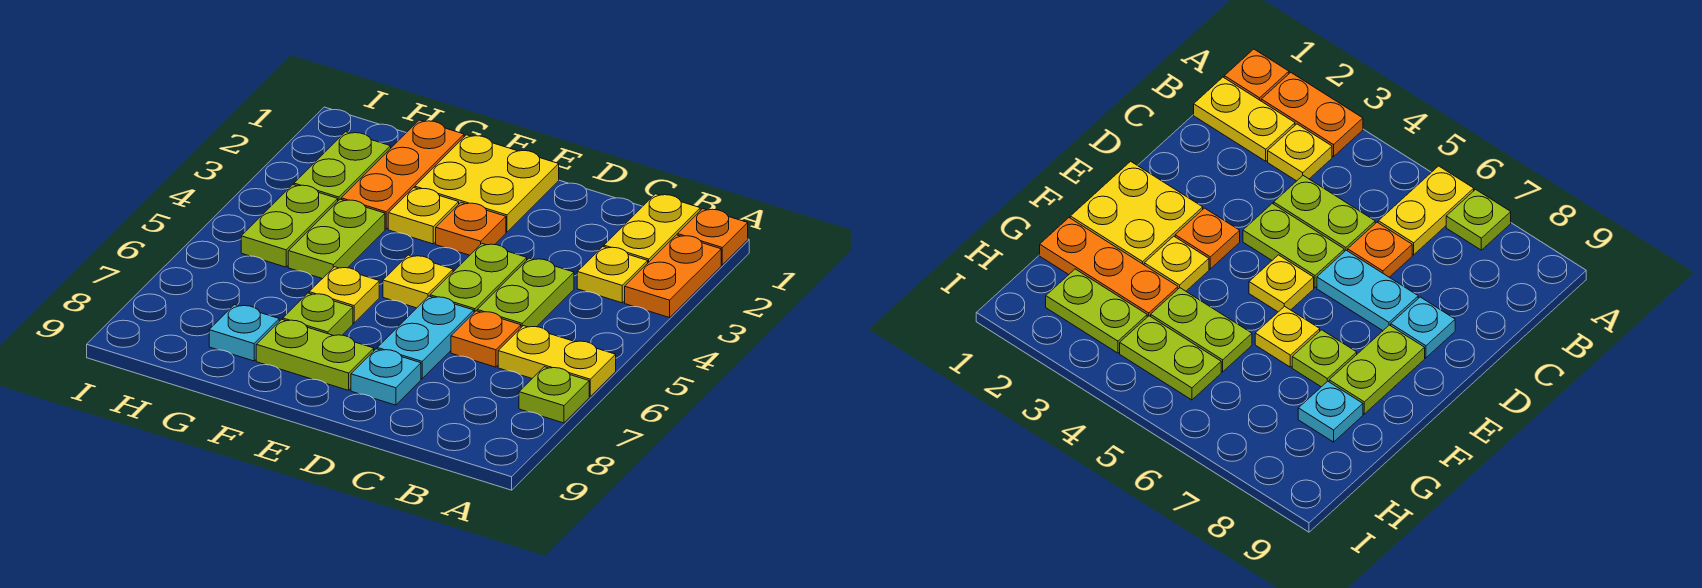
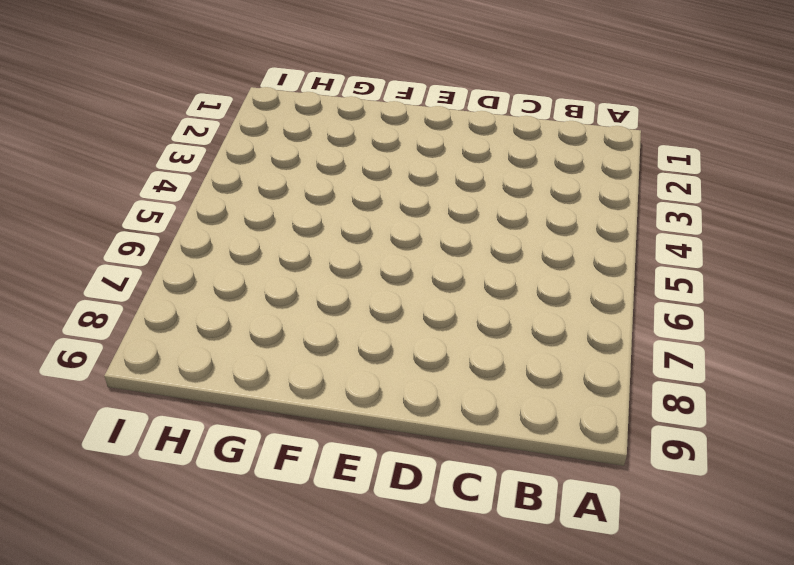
none -> orange 1x1 plate [677,209,748,265]
none -> orange 1x2 plate [625,235,721,318]
none -> yellow 1x2 plate [498,326,616,397]

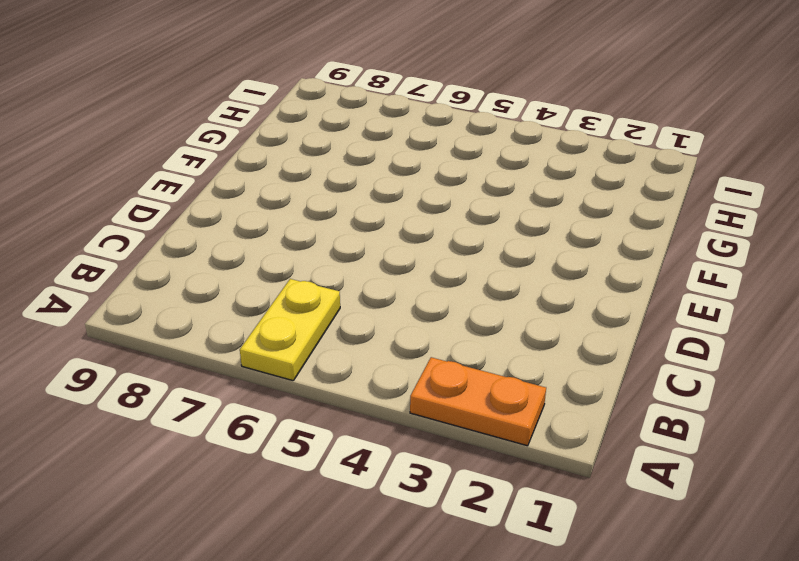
none -> orange 1x1 plate [677,209,748,265]
none -> lime 1x1 plate [519,367,589,423]
none -> yellow 1x2 plate [604,194,700,263]

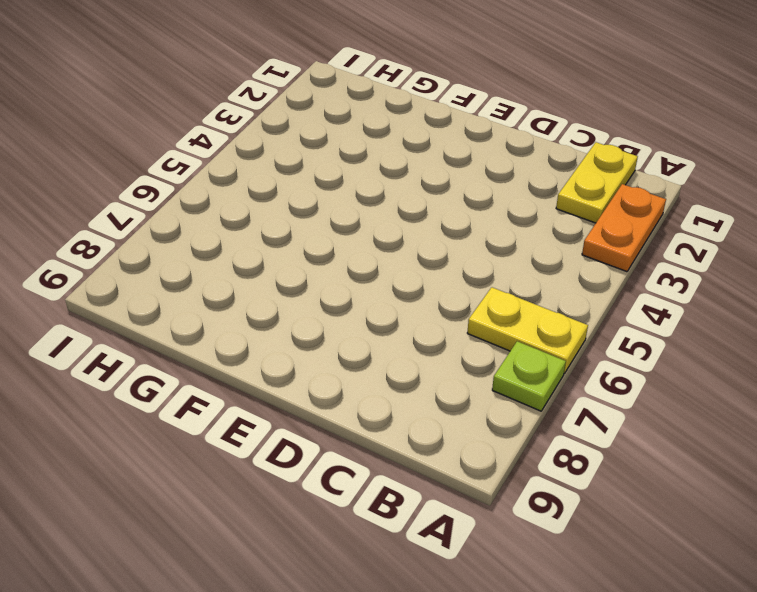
none -> orange 1x1 plate [677,209,748,265]
none -> yellow 1x1 plate [577,247,648,303]
none -> lime 1x2 plate [477,258,574,327]

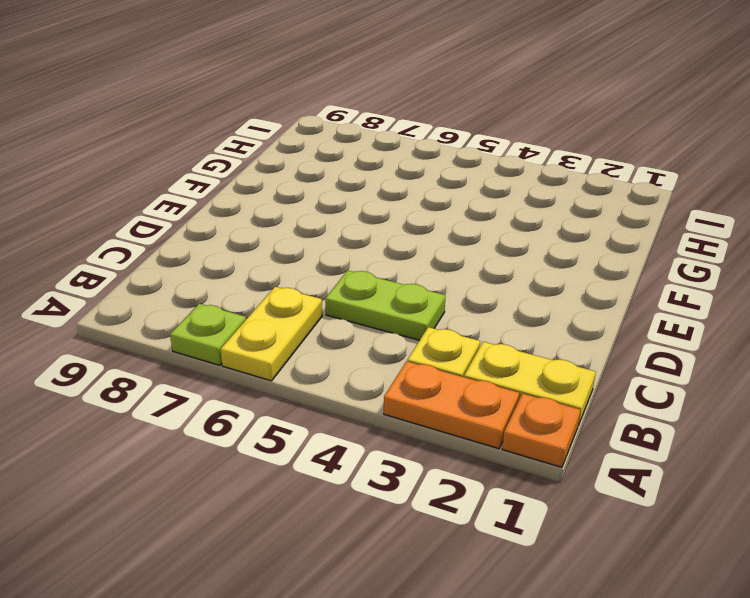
none -> orange 1x1 plate [451,311,521,367]
none -> lime 1x2 plate [430,244,527,312]
none -> cyan 1x2 plate [377,296,474,379]

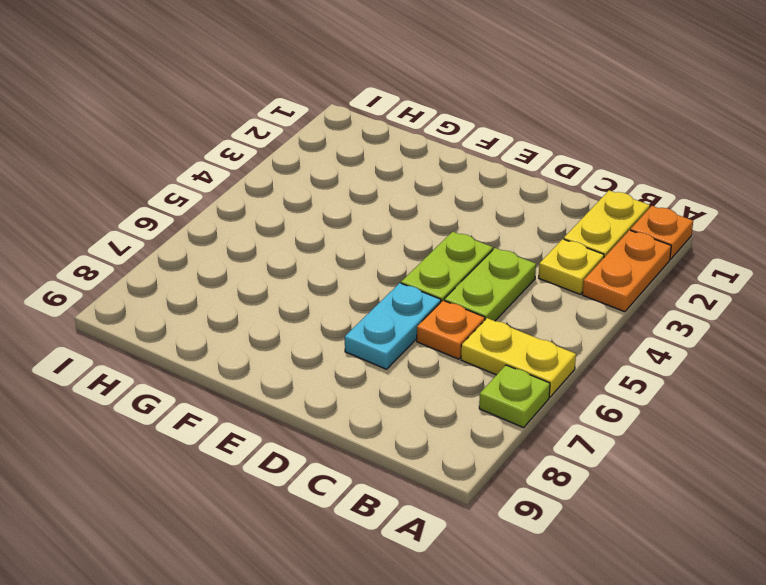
none -> cyan 1x1 plate [351,349,421,405]
none -> yellow 2x2 plate [415,135,559,232]
none -> orange 1x1 plate [436,202,506,255]

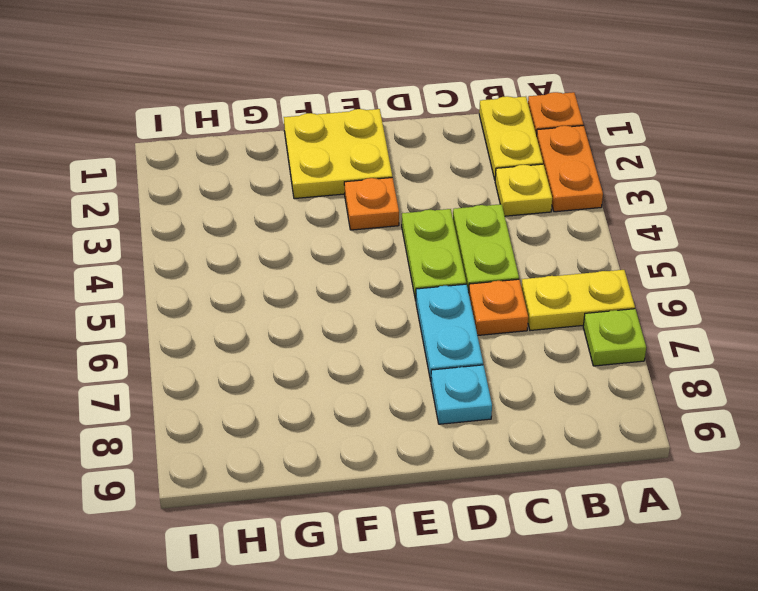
none -> yellow 1x1 plate [383,255,453,308]
none -> lime 1x2 plate [256,319,374,390]
none -> yellow 1x1 plate [388,188,459,244]

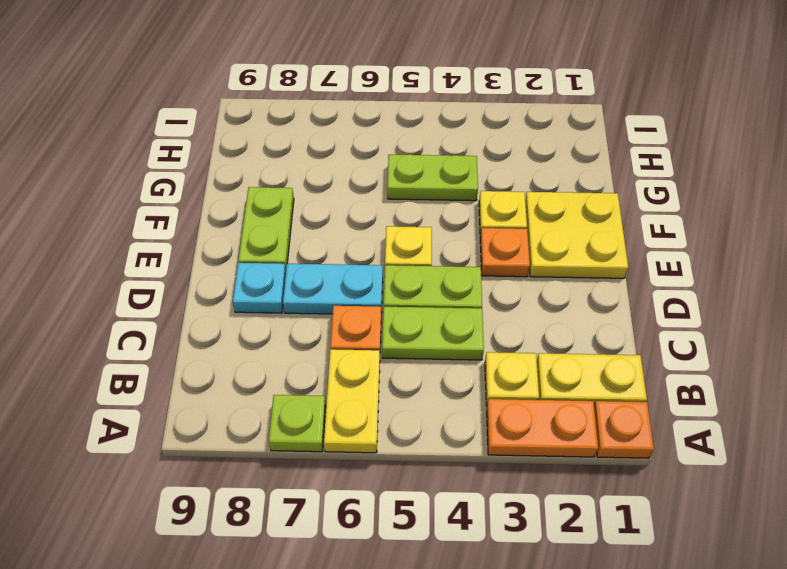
none -> yellow 1x1 plate [309,267,379,323]
none -> lime 1x1 plate [283,293,353,336]
none -> orange 1x3 plate [341,120,464,229]

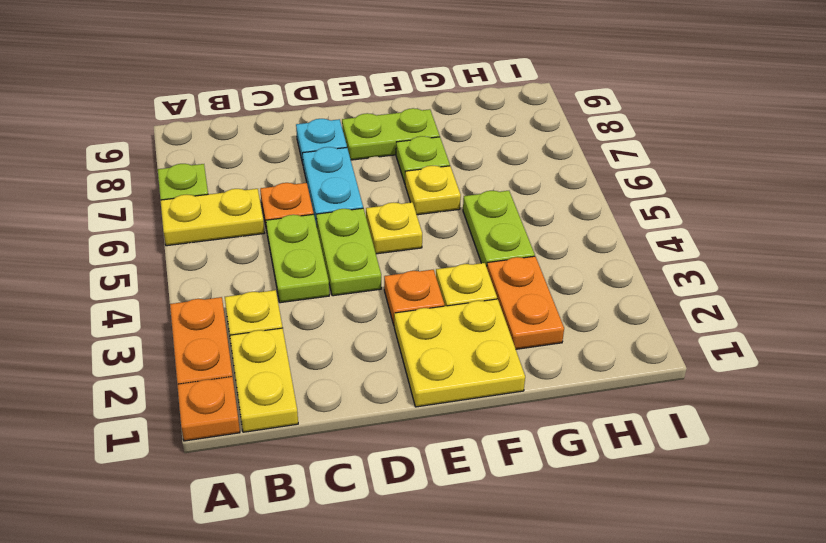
orange 1x2 plate [487,256,564,349] -> orange 1x3 plate [341,120,464,229]
none -> cyan 1x1 plate [209,305,279,361]
none -> lime 1x2 plate [294,132,391,201]
none -> lime 1x2 plate [241,185,338,267]

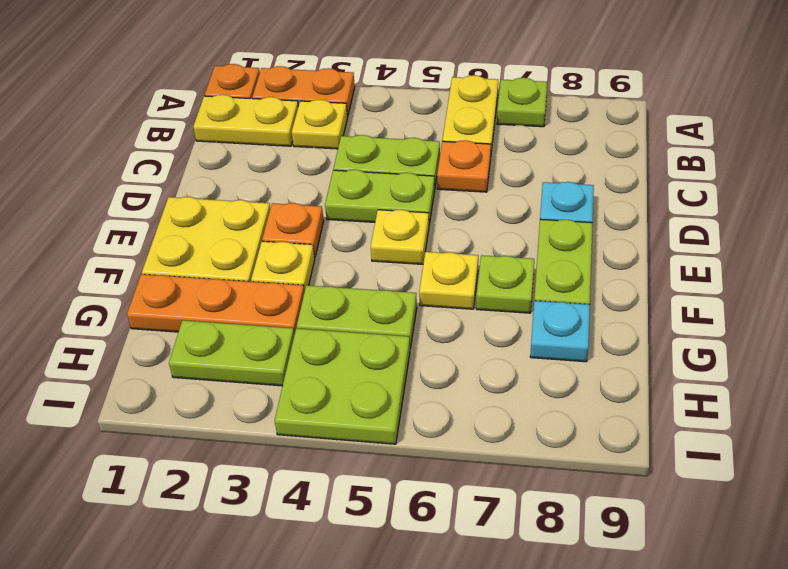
lime 2x2 plate [275,328,410,444] -> lime 1x2 plate [241,185,338,267]
none -> cyan 1x2 plate [377,296,474,379]

